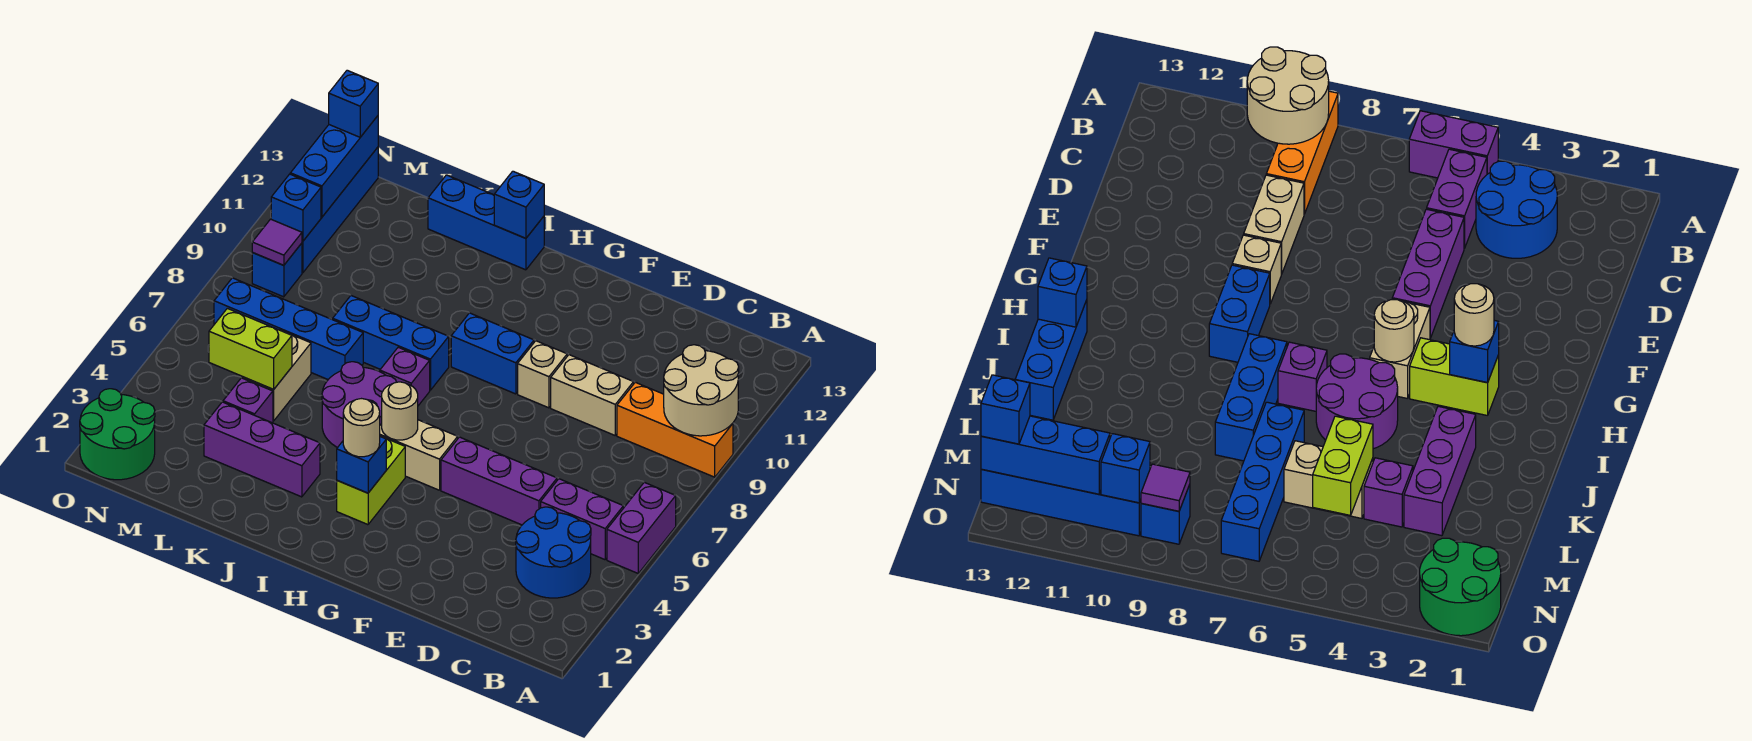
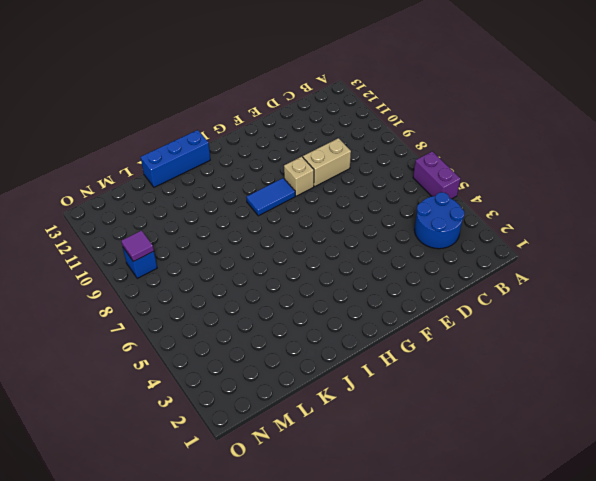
blue 1x2 tile [246,178,295,216] -> blue 1x2 brick [451,313,534,394]
none -> orange 1x3 brick [617,382,733,477]
none -> purple 1x2 brick [541,479,623,560]
none -> purple 1x3 brick [441,437,557,525]
none -> tan 1x2 brick [380,420,458,490]

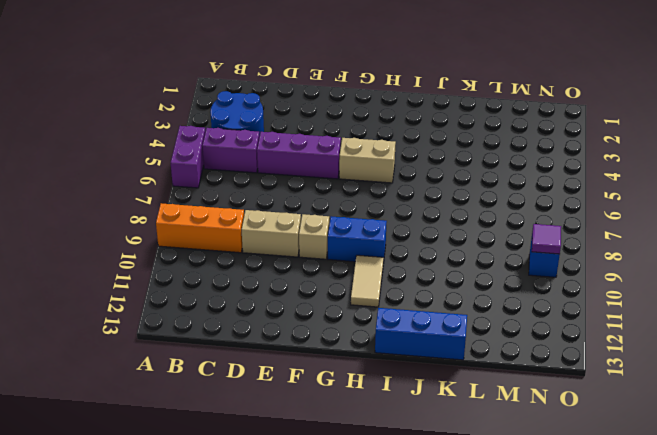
tan 1x2 tile [351,255,384,307] -> none
none -> lime 1x2 brick [337,436,405,525]
none -> purple 2x2 round brick [322,362,396,448]
none -> purple 1x1 brick [380,347,430,406]
none -> blue 1x3 brick [333,296,449,390]

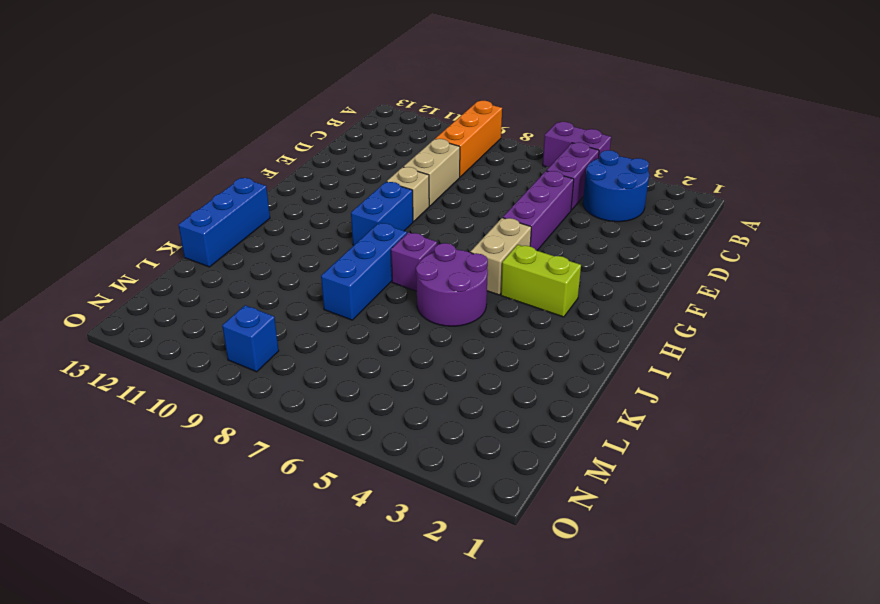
none -> purple 1x3 brick [204,402,320,497]
none -> blue 1x4 brick [214,278,363,379]
none -> purple 1x1 brick [223,378,273,423]
none -> tan 1x2 brick [242,330,311,421]

